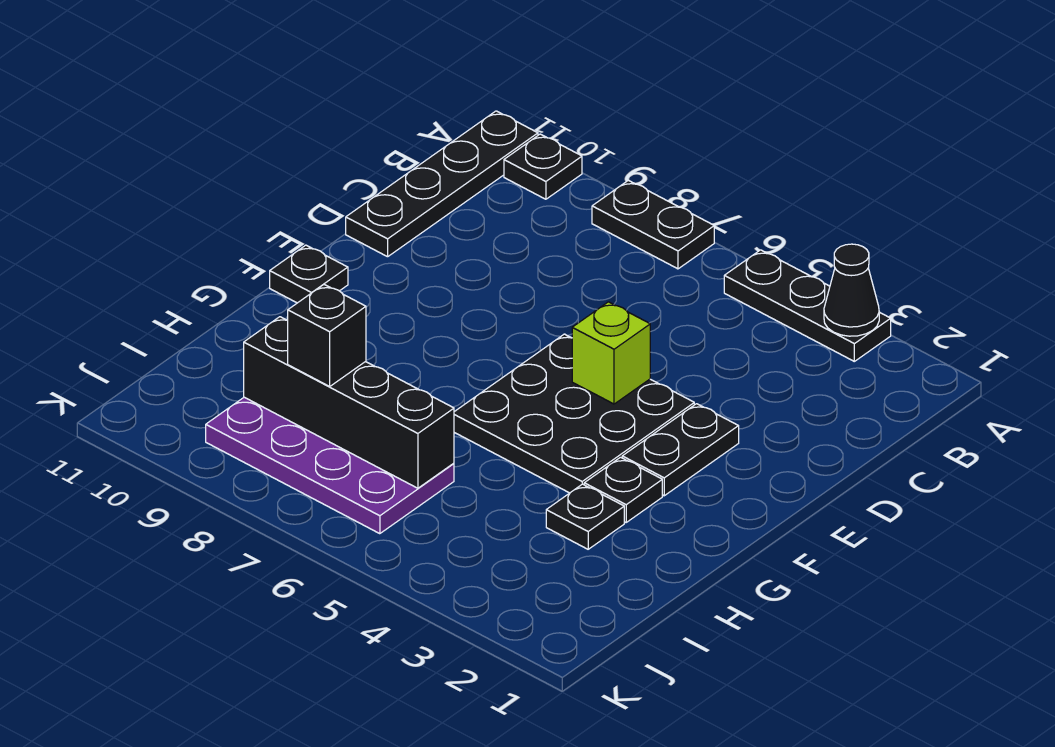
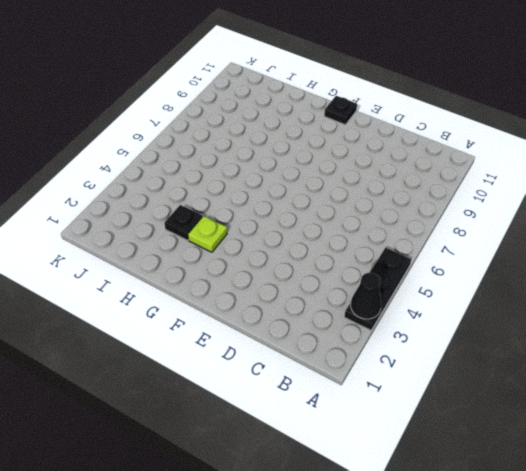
lime 1x1 plate [188,216,227,252] -> black 1x1 plate [584,457,662,522]
none -> black 1x2 plate [592,180,714,269]
none -> black 1x1 plate [504,134,582,199]
none -> black 1x4 plate [346,111,538,257]

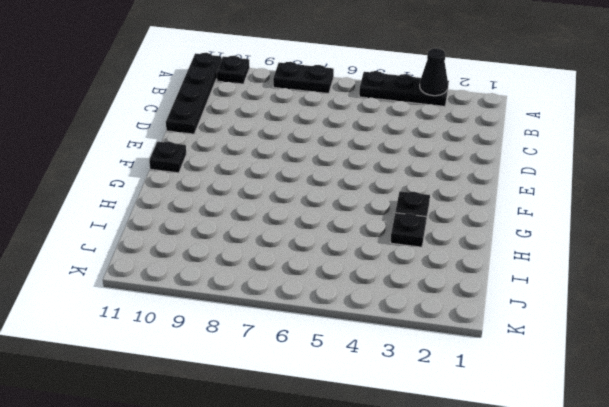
none -> black 1x2 plate [622,404,739,496]
none -> black 3x3 plate [454,334,694,493]
none -> purple 2x4 plate [206,397,454,534]

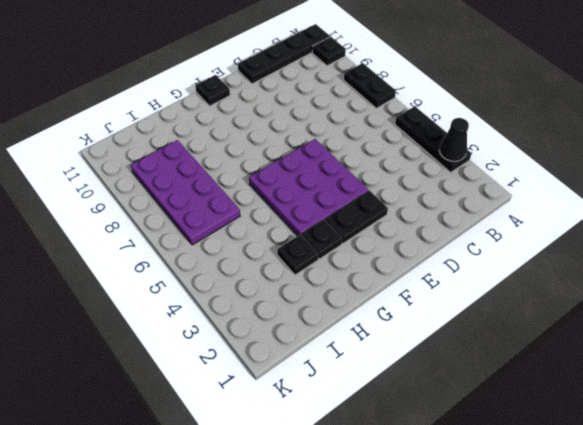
purple 3x3 plate [249,139,368,236] -> black 3x3 plate [454,334,694,493]
none -> lime 1x1 brick [572,302,650,404]
none -> black 1x4 brick [244,317,454,488]
none -> black 1x1 brick [288,285,366,386]

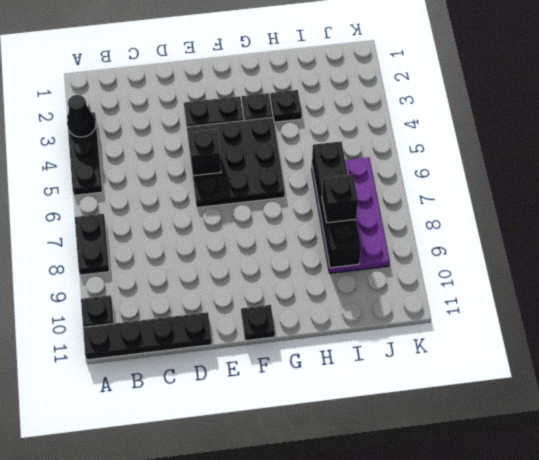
black 1x1 brick [188,129,221,176] -> lime 1x1 brick [572,302,650,404]

